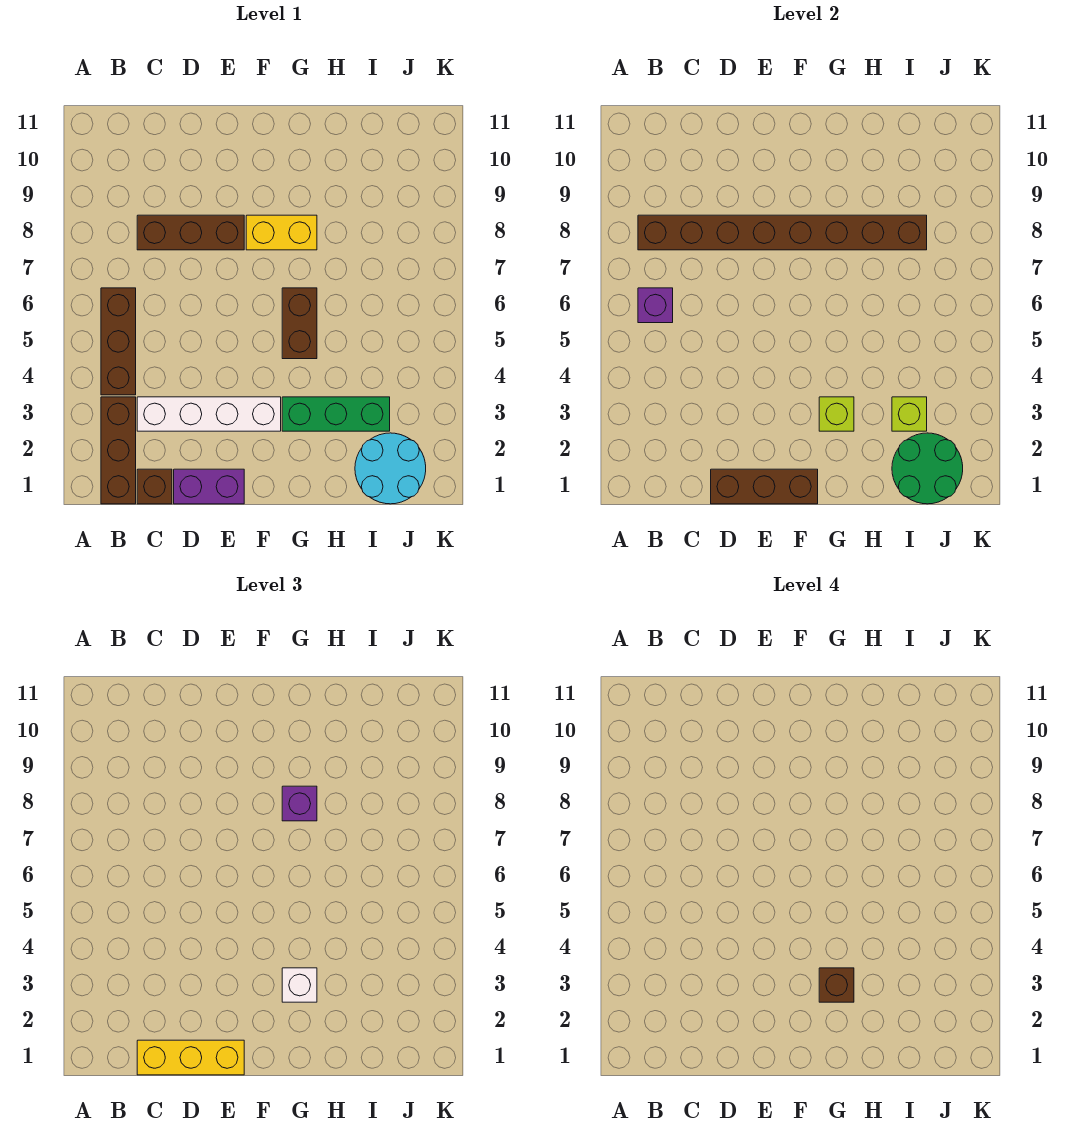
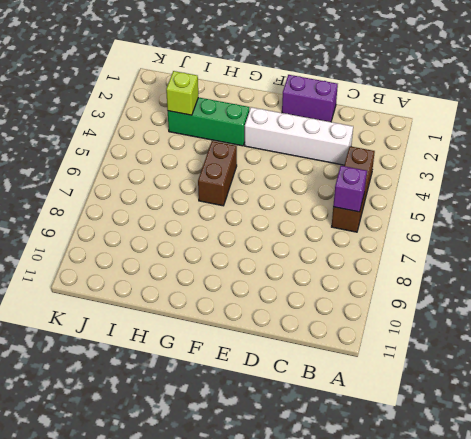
none -> brown 1x3 brick [101,397,136,504]
none -> brown 1x1 brick [137,469,172,504]
none -> brown 1x3 brick [137,215,244,250]

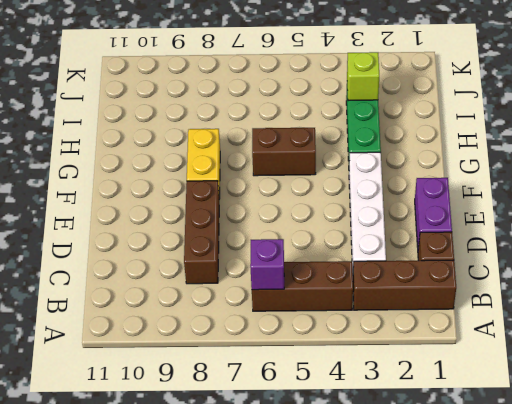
none -> cyan 2x2 round brick [355,433,426,504]
none -> brown 1x8 brick [638,215,927,250]
none -> brown 1x3 brick [711,469,818,504]

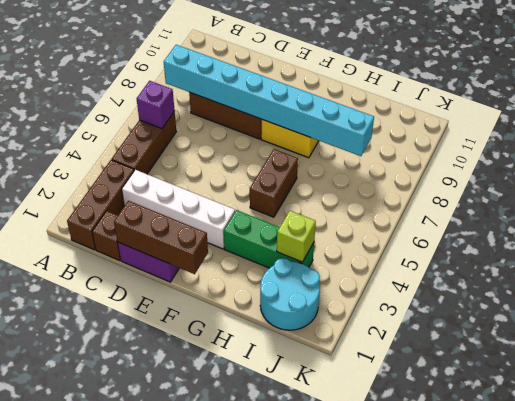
cyan 1x8 brick [164,45,374,156] -> brown 1x8 brick [638,215,927,250]
none -> lime 1x1 brick [819,397,854,431]
none -> green 2x2 round brick [892,433,963,504]
none -> yellow 1x3 brick [137,1040,244,1075]

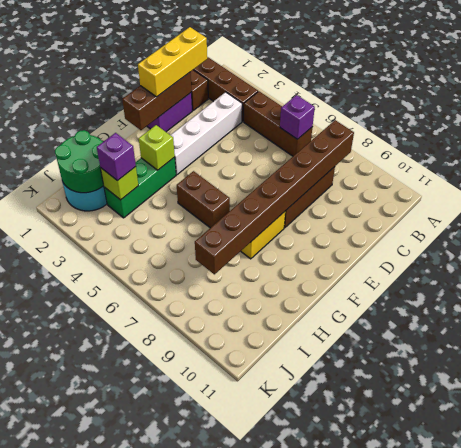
purple 1x1 brick [97,133,136,181] -> purple 1x1 brick moved to [282,786,317,821]
none -> white 1x1 brick [282,968,317,1002]
none -> brown 1x1 brick [819,968,854,1002]

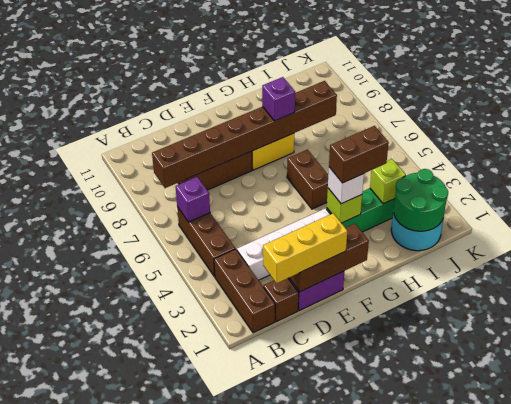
brown 1x2 brick [329,126,389,183] -> brown 1x1 brick [819,968,854,1002]

